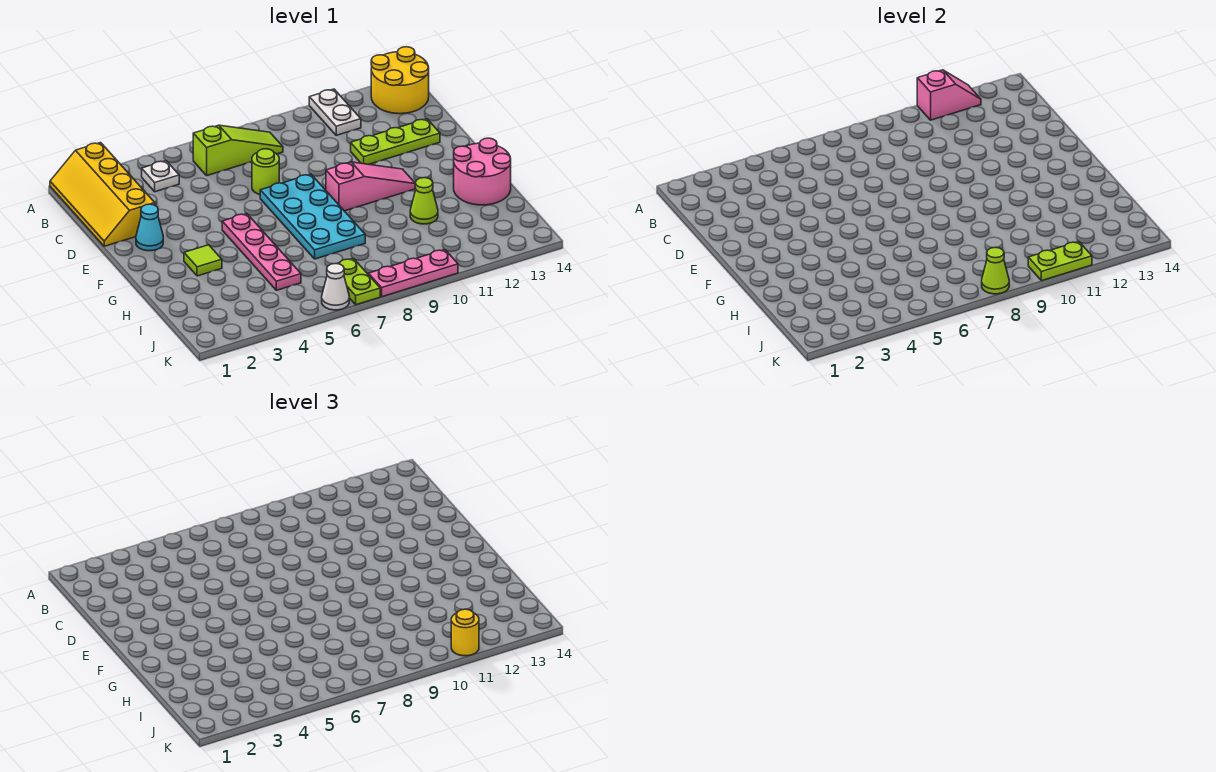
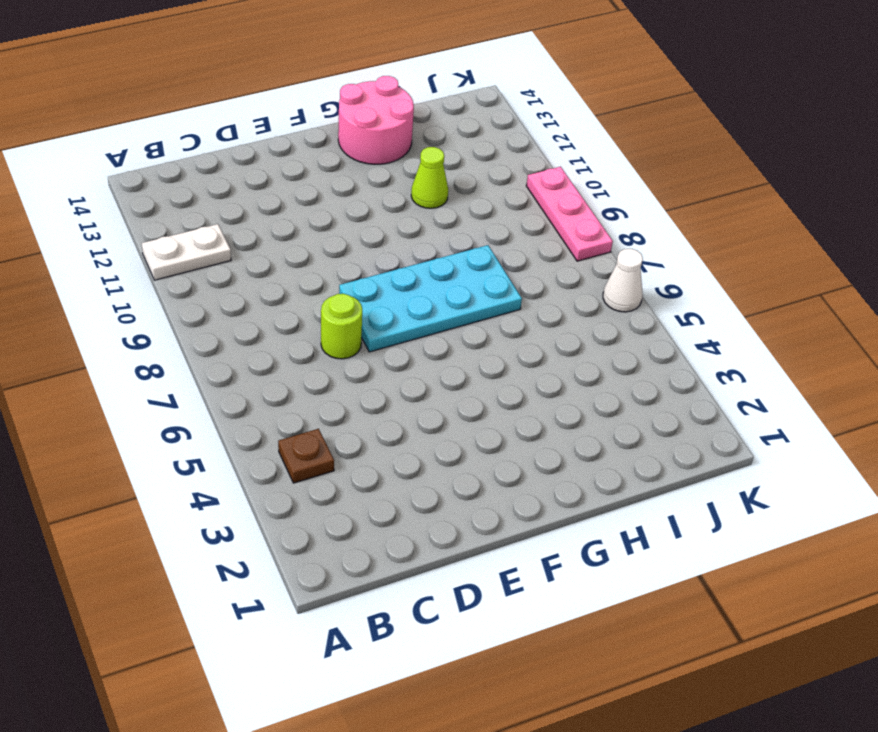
brown 1x1 plate [278,429,334,483] -> white 1x1 plate [142,161,179,192]
none -> yellow 2x4 slope [50,143,155,246]
none -> yellow 2x2 round brick [371,47,429,114]
none -> lime 1x3 slope [193,125,283,176]

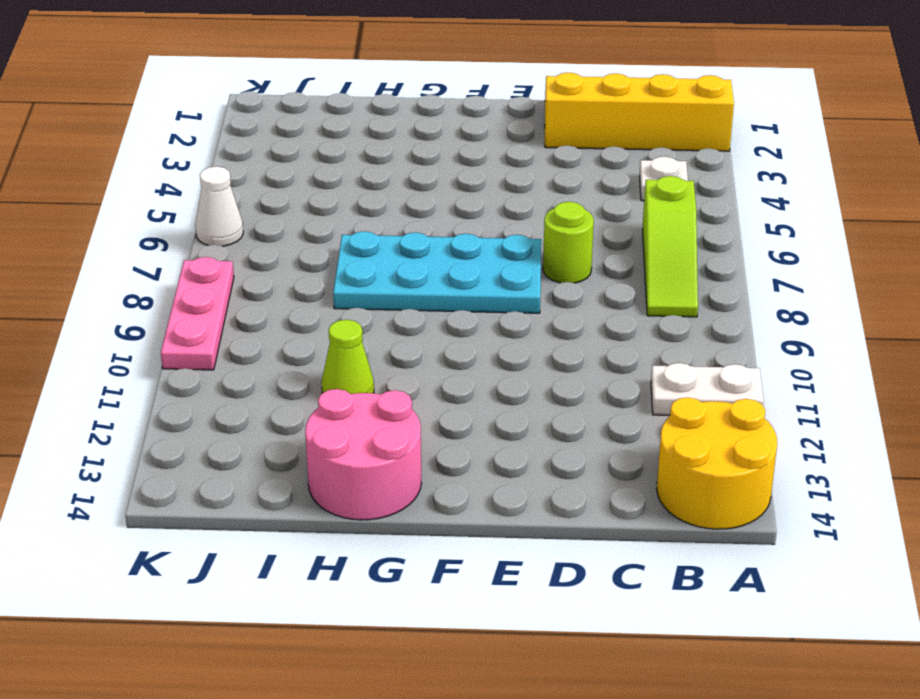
none -> lime 1x3 plate [351,119,440,164]
none -> cyan 1x1 cone [136,204,163,251]
none -> pink 1x4 plate [222,214,301,290]

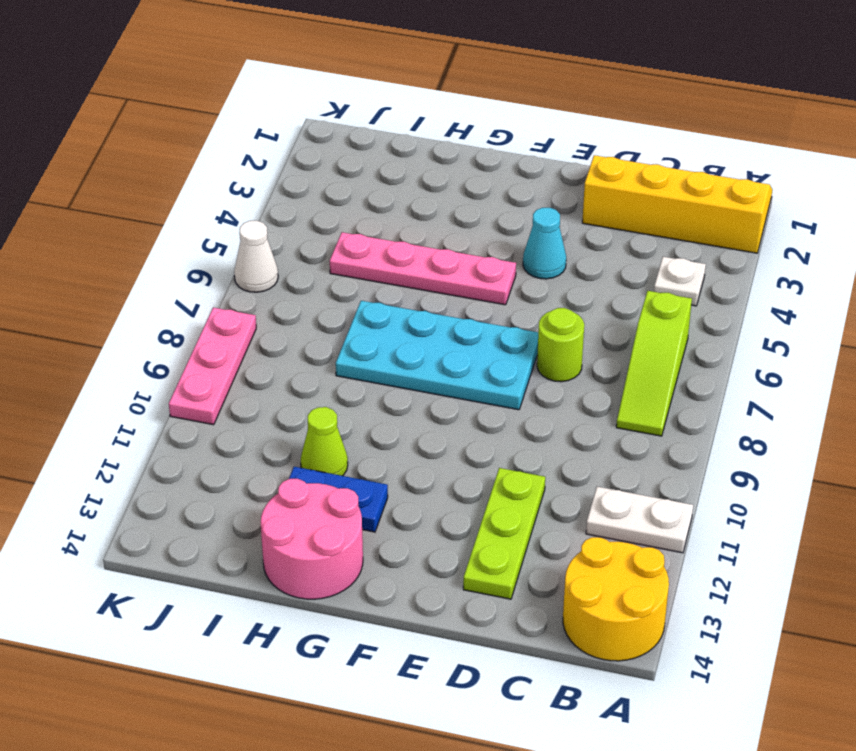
cyan 1x1 cone [523,208,566,279] -> cyan 1x1 cone moved to [136,204,163,251]
blue 1x2 plate [289,467,388,532] -> none
none -> pink 1x3 slope [326,162,416,211]
none -> lime 1x1 tile [184,245,222,276]
none -> lime 1x2 plate [337,258,380,305]

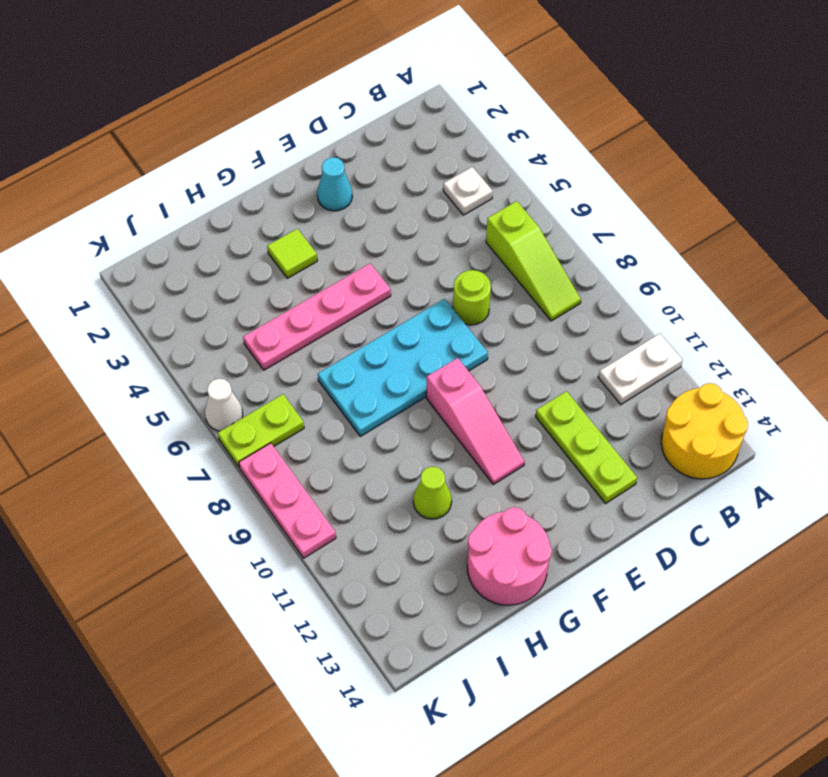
none -> yellow 2x4 slope [50,143,155,246]
none -> pink 1x2 slope [917,70,981,120]
none -> lime 1x1 cone [982,247,1009,294]

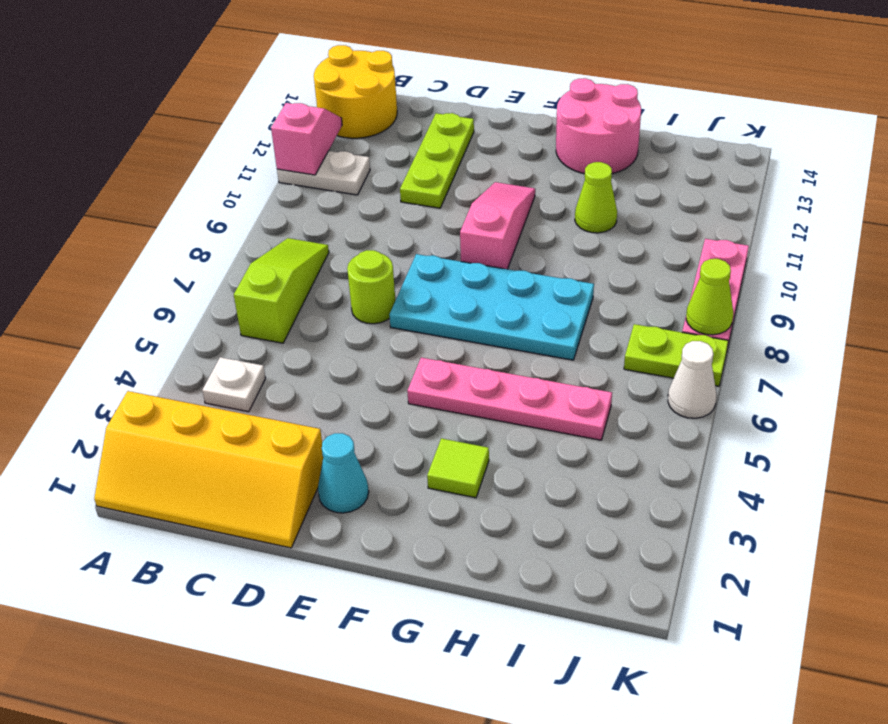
none -> lime 1x2 plate [1028,241,1092,281]
none -> yellow 1x1 round brick [451,609,479,656]

